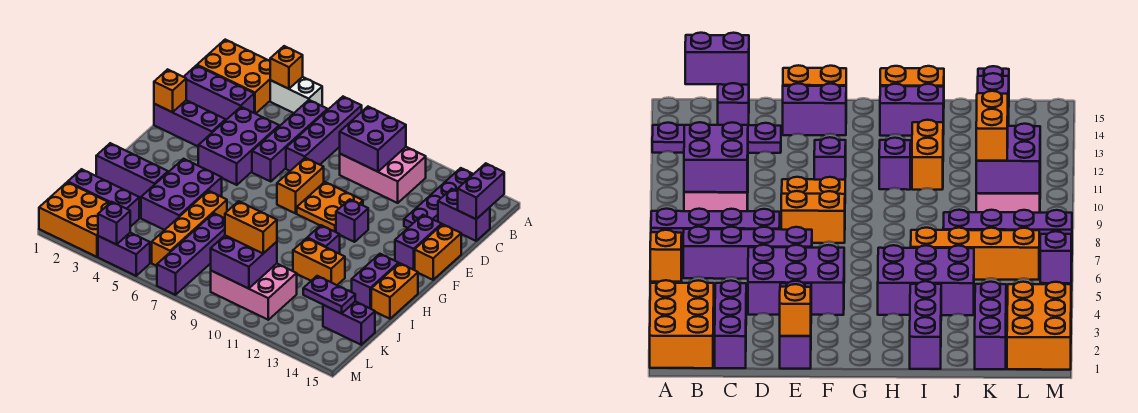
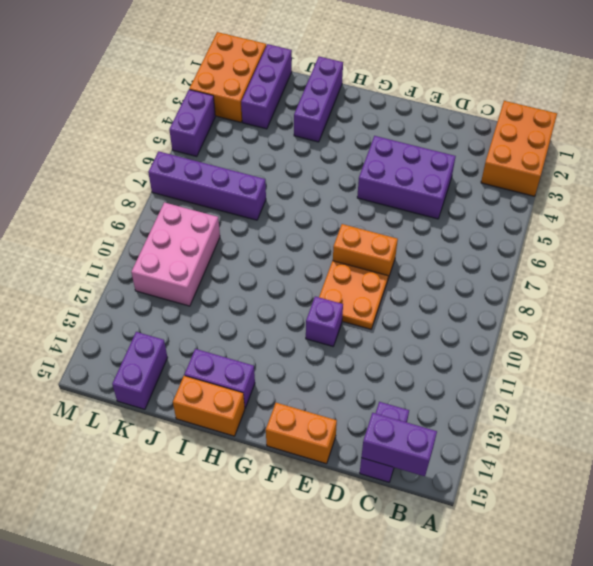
none -> white 1x2 brick [270,77,322,113]
none -> purple 1x4 brick [286,97,362,171]
none -> purple 1x4 plate [404,168,473,228]
none -> purple 1x4 brick [252,100,328,181]

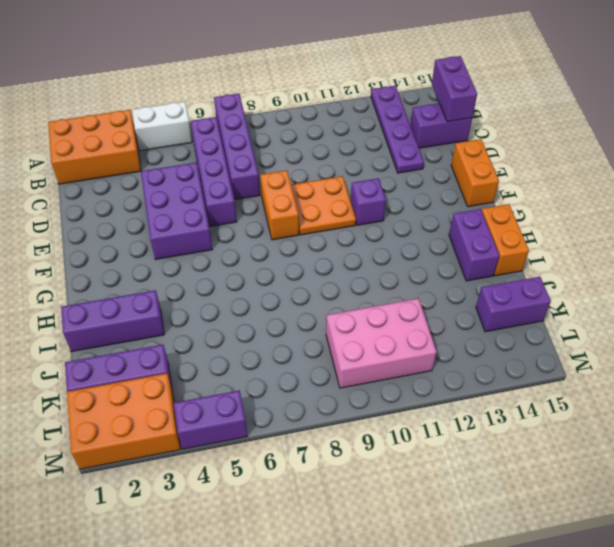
none -> pink 2x3 brick [340,147,426,203]
none -> purple 1x3 brick [184,65,254,120]
none -> purple 1x3 brick [154,100,226,146]
none -> purple 1x2 brick [395,215,442,270]

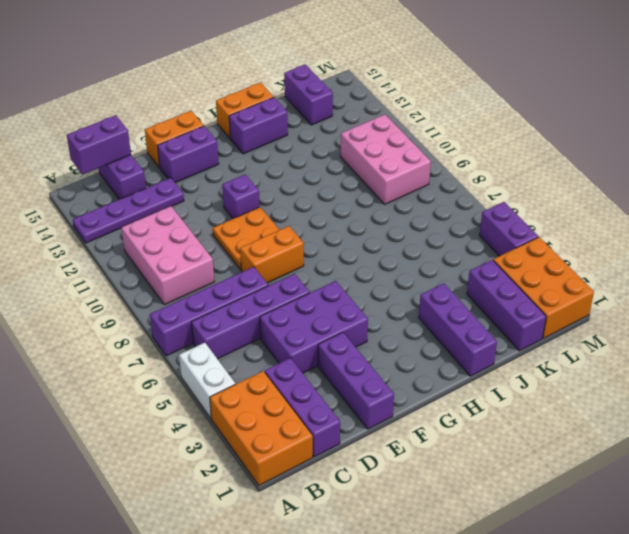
none -> purple 2x3 brick [141,159,222,230]
none -> purple 1x1 brick [308,225,340,254]
none -> orange 1x4 brick [152,191,227,266]
none -> orange 1x2 brick [293,238,345,285]

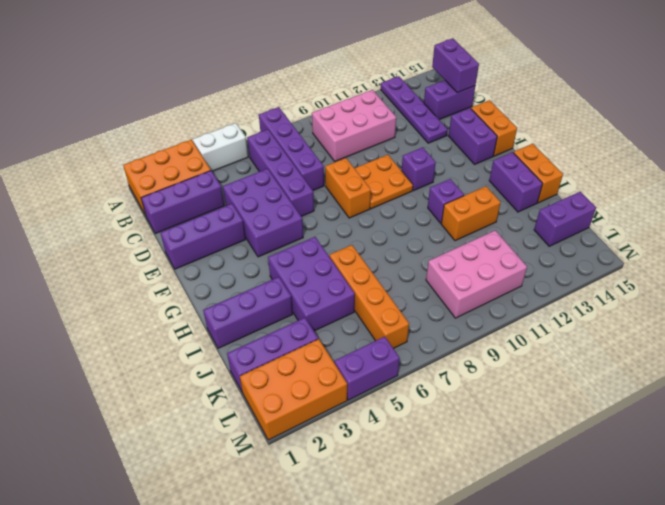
none -> purple 1x4 brick [157,213,225,295]
none -> orange 1x1 brick [270,46,303,89]
none -> purple 2x2 brick [340,107,406,172]
none -> orange 1x1 brick [154,69,186,112]

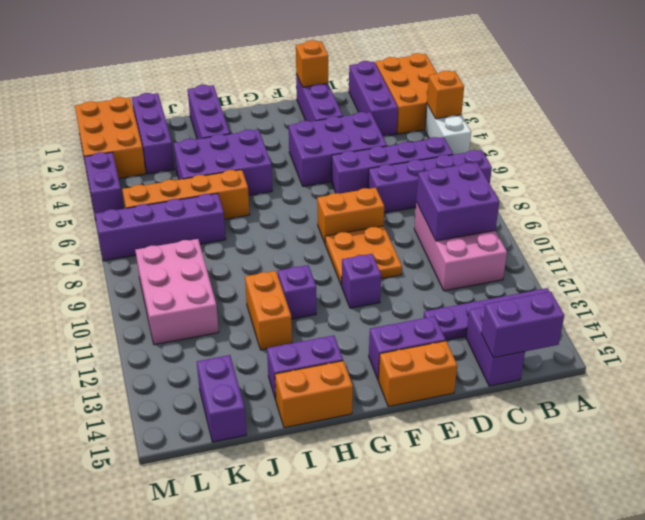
none -> purple 2x2 brick [211,236,277,289]
none -> purple 1x2 plate [303,276,355,313]
none -> purple 1x1 brick [98,202,130,245]
none -> orange 1x2 brick [225,201,277,253]

